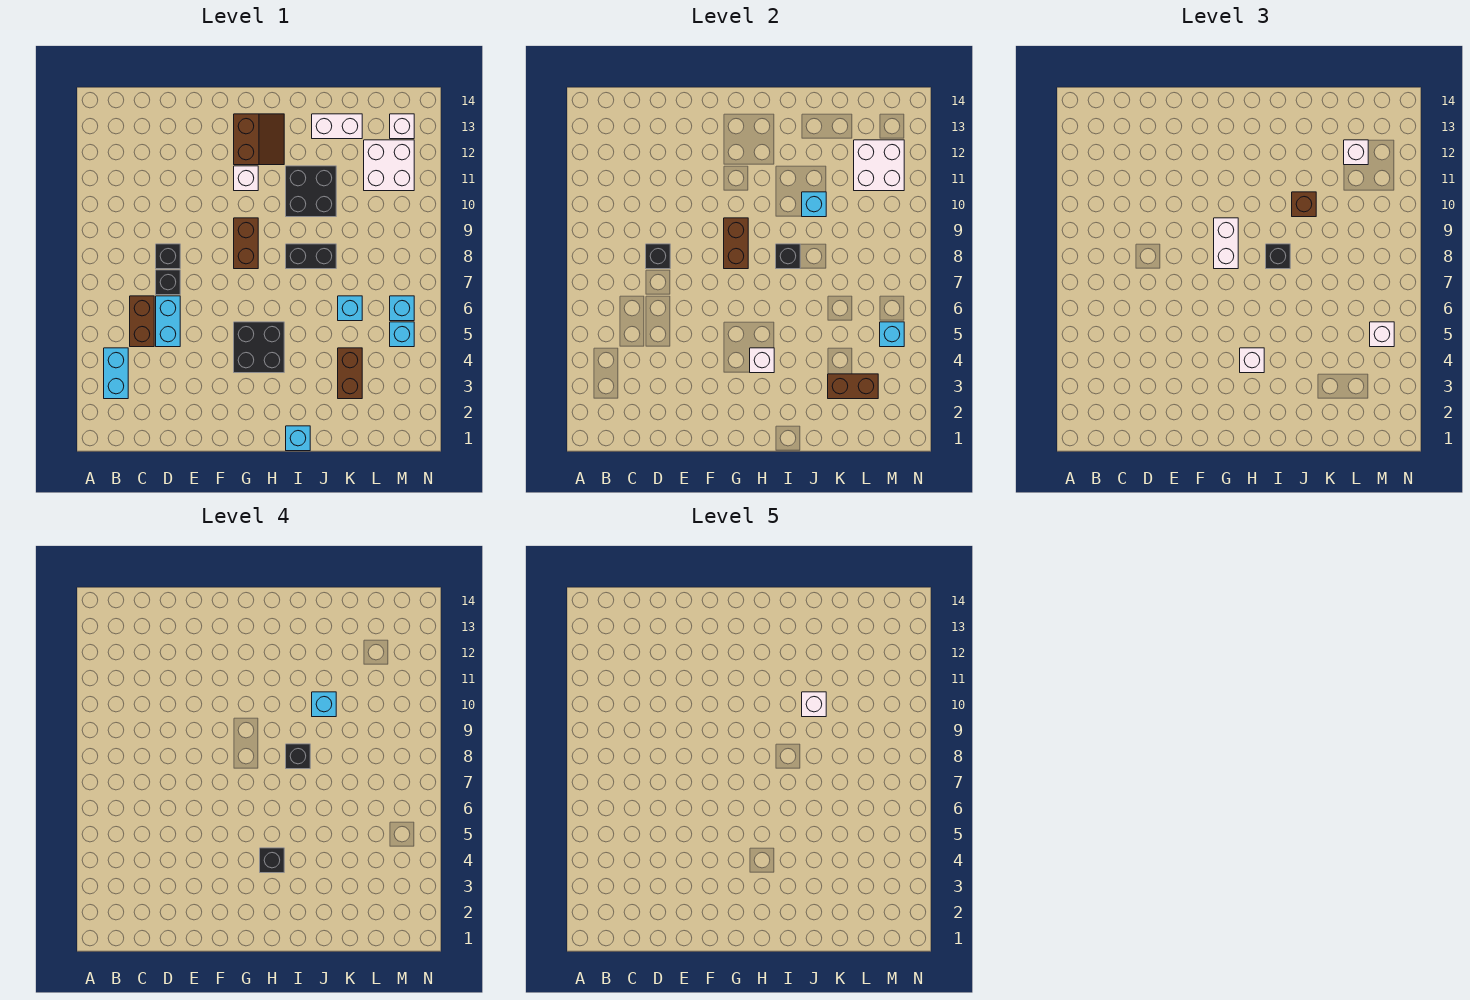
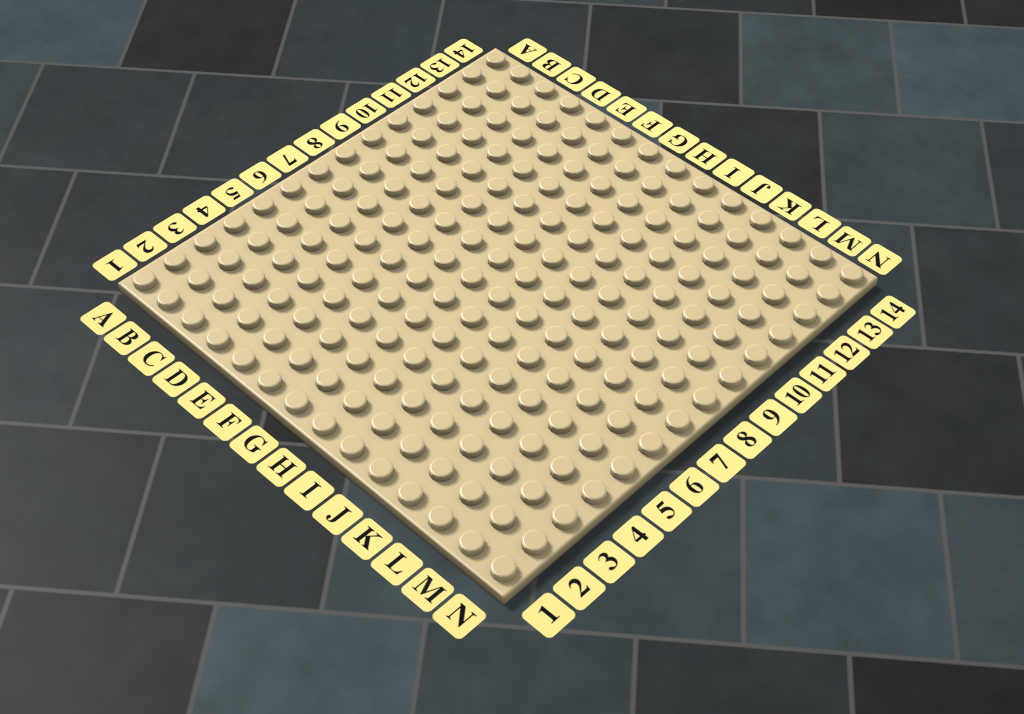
none -> cyan 1x2 brick [104,348,128,399]
none -> brown 1x2 brick [130,296,154,347]
none -> cyan 1x2 brick [156,296,180,347]
none -> black 1x1 brick [156,270,180,295]

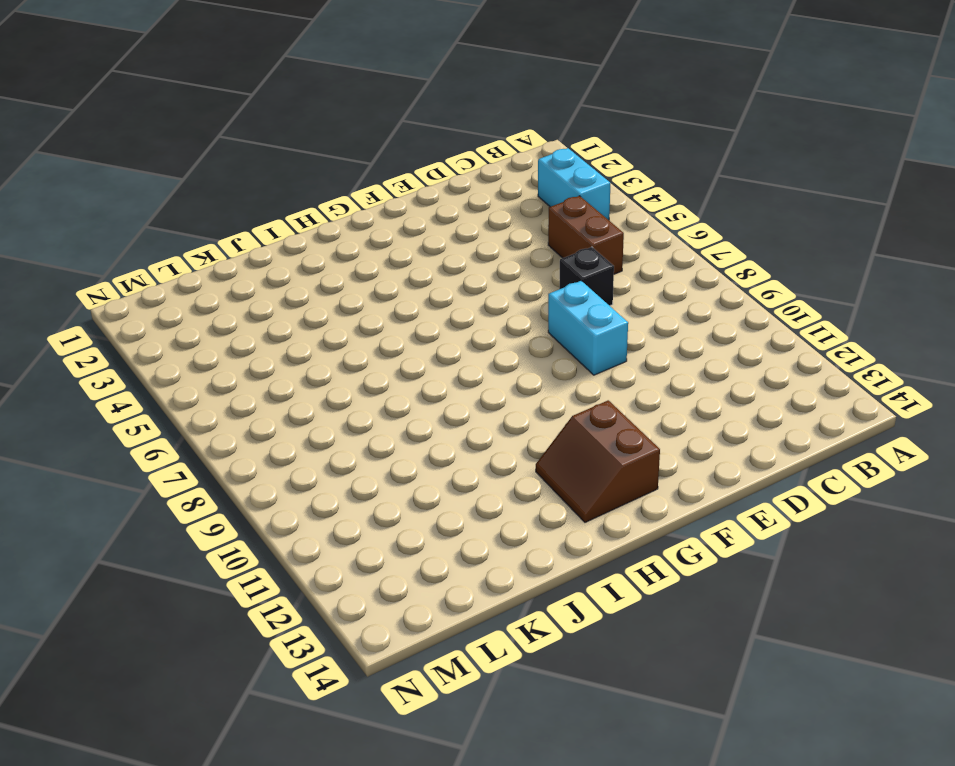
cyan 1x2 brick [548,281,628,375] -> cyan 1x2 brick moved to [156,296,180,347]
none -> black 1x1 brick [156,244,180,269]
none -> black 2x2 brick [234,322,284,373]
none -> brown 1x2 brick [234,218,258,269]
none -> white 1x1 brick [234,166,258,191]

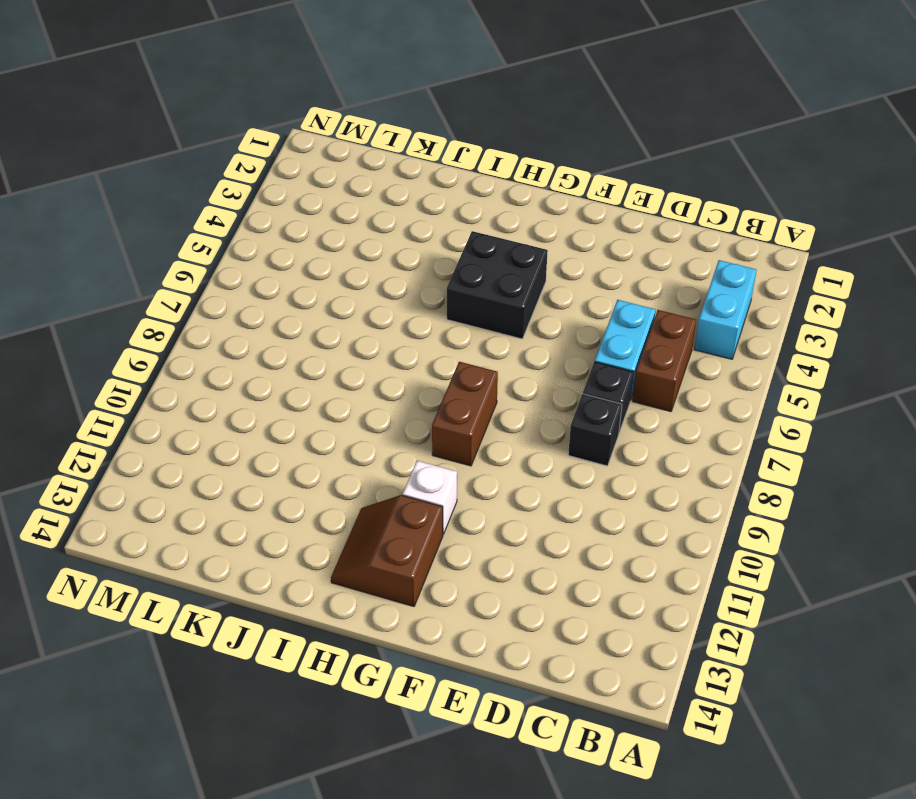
none -> cyan 1x1 brick [286,426,310,451]
none -> black 1x2 brick [286,244,336,269]
none -> black 2x2 brick [286,166,336,217]
none -> white 1x2 brick [312,114,362,139]

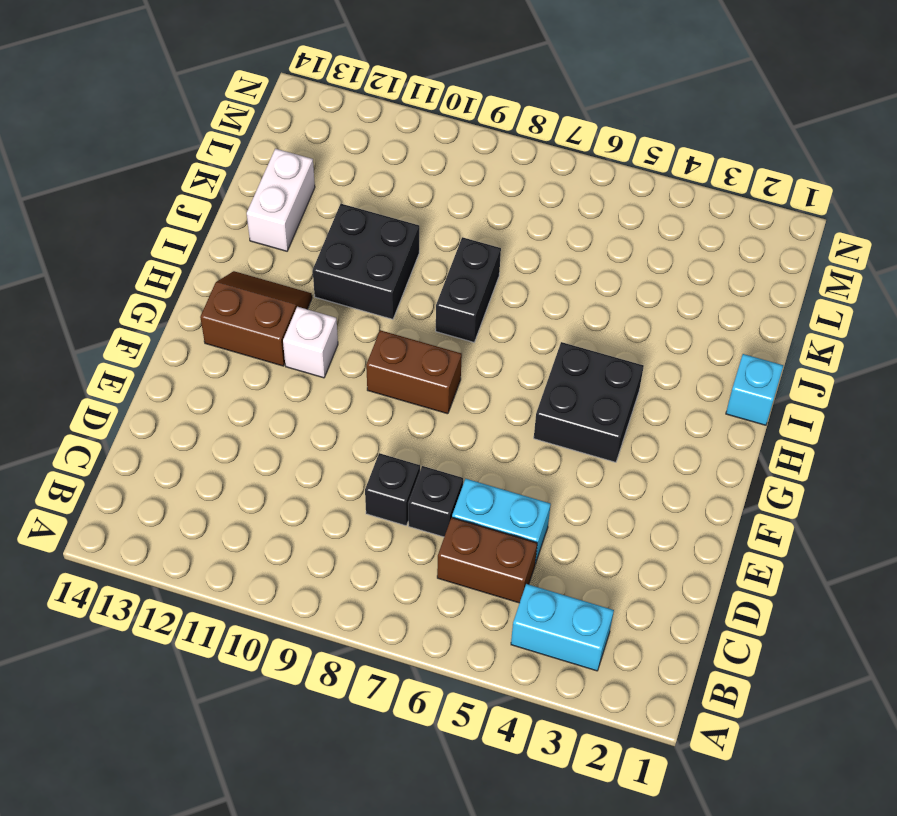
none -> brown 1x2 brick [338,348,362,399]
none -> cyan 1x1 brick [338,296,362,321]
none -> white 2x2 brick [364,140,414,191]
none -> cyan 1x1 brick [390,322,414,347]

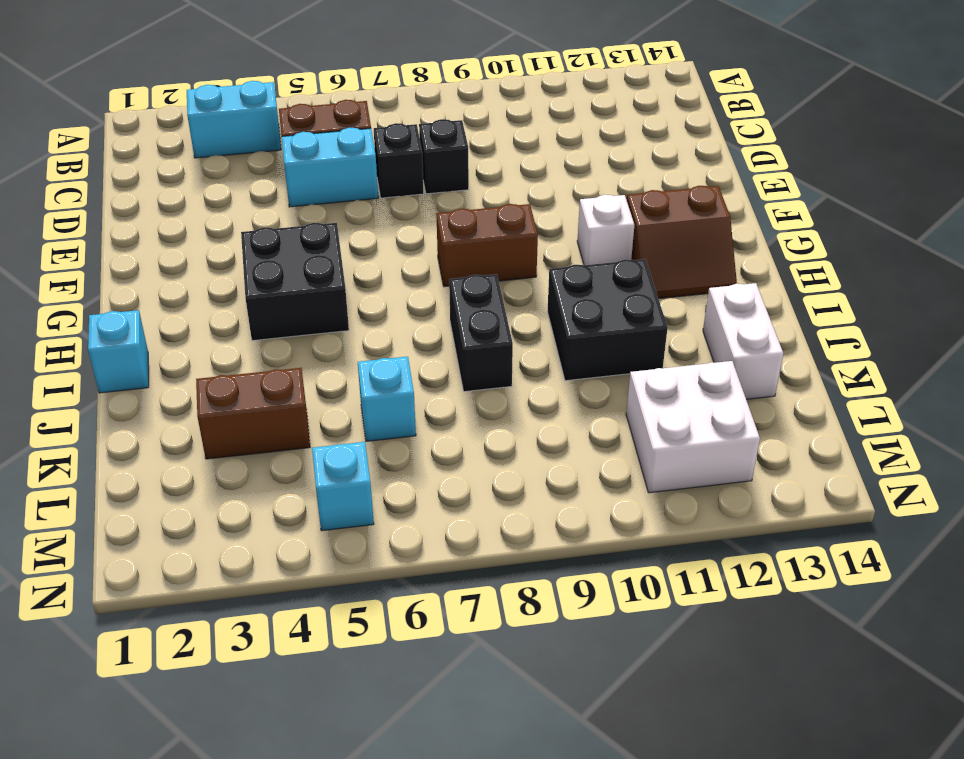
none -> cyan 1x1 brick [390,296,414,321]
none -> white 1x1 brick [390,114,414,139]
none -> black 1x1 brick [646,244,670,269]
none -> brown 1x2 brick [724,218,748,269]

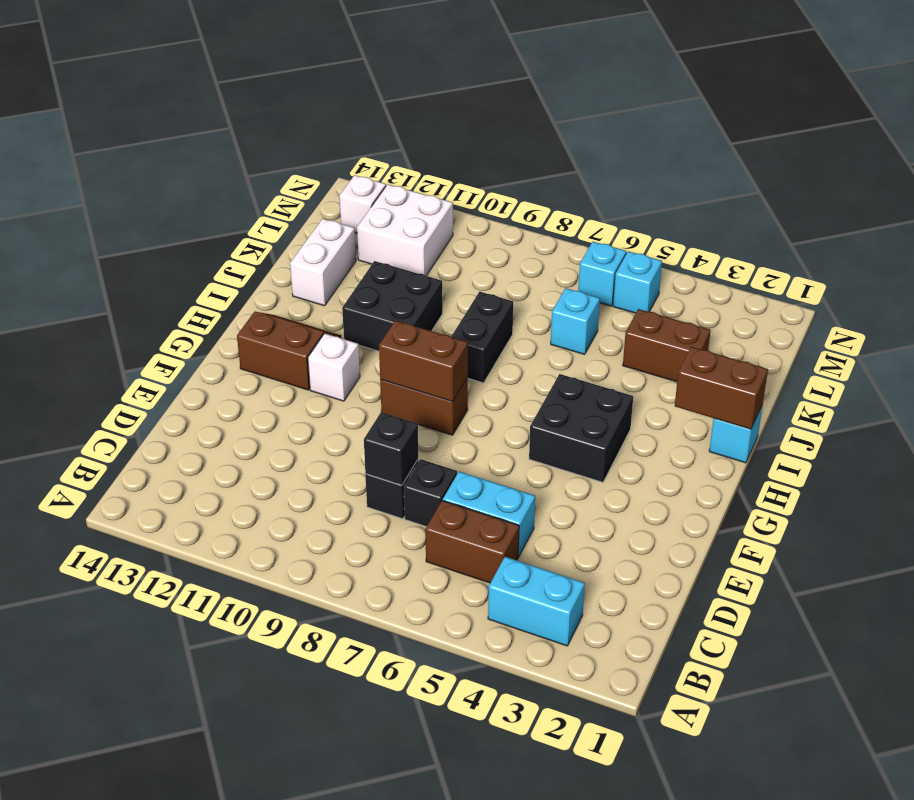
brown 1x2 brick [675,347,768,429] -> brown 1x2 brick turned to [828,374,878,399]
none -> white 1x1 brick [750,348,774,373]
none -> black 1x1 brick [776,244,800,269]
none -> cyan 1x1 brick [802,192,826,217]
none -> white 2x2 brick [854,140,904,191]

